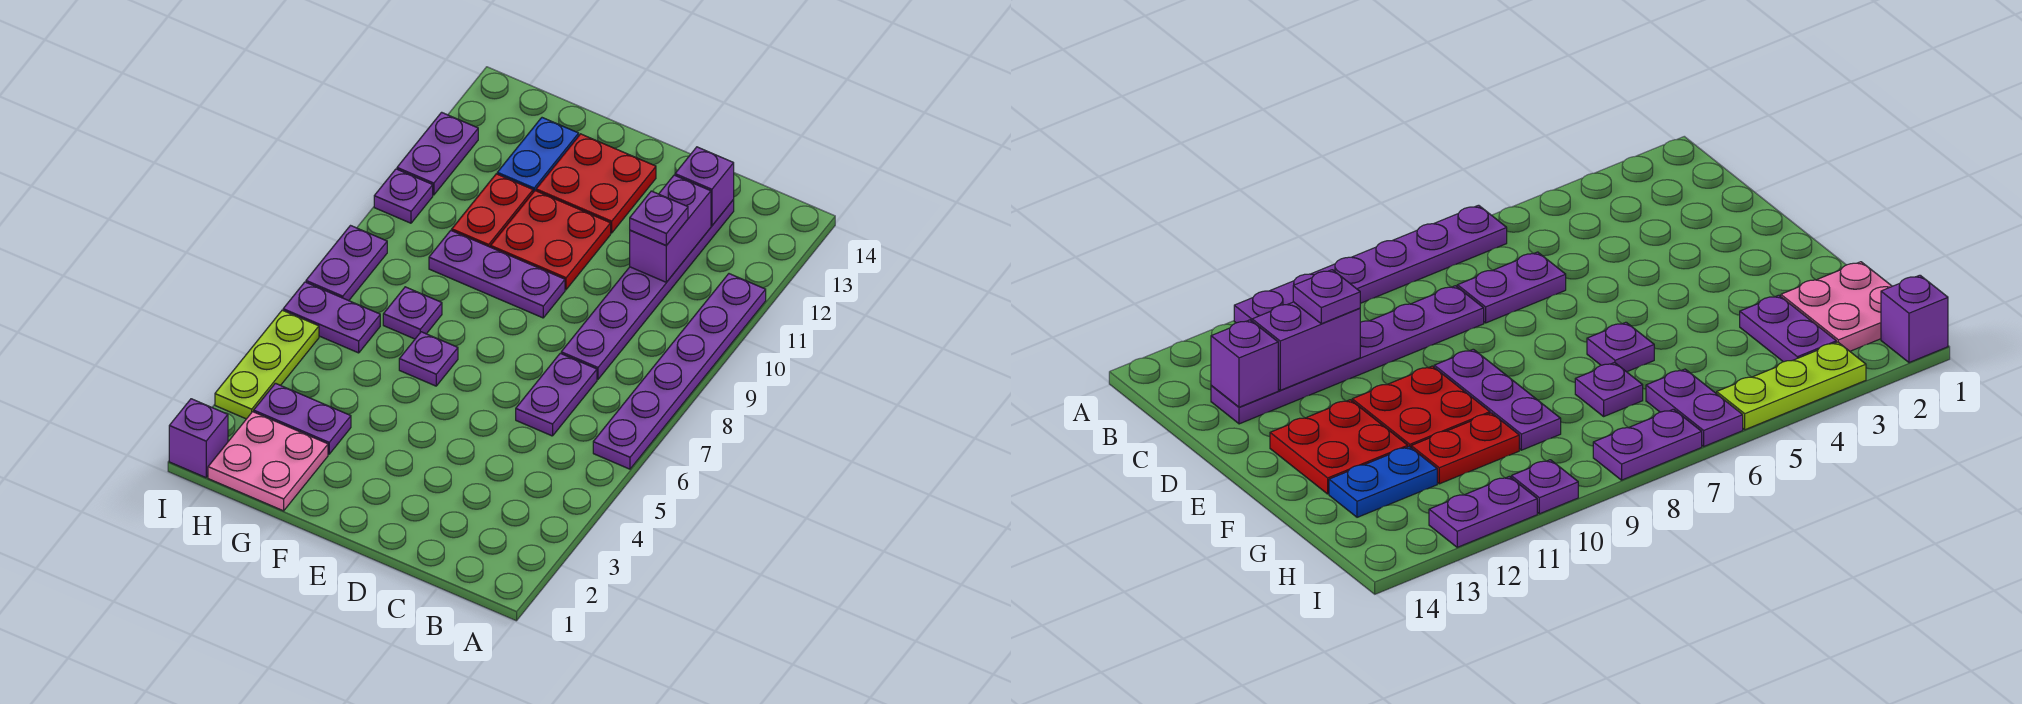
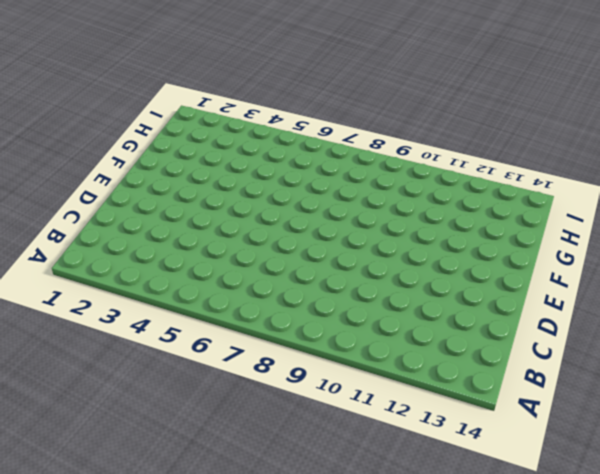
none -> purple 1x6 plate [593,274,766,469]
none -> purple 1x2 plate [516,353,597,436]
none -> purple 1x6 plate [561,200,734,379]

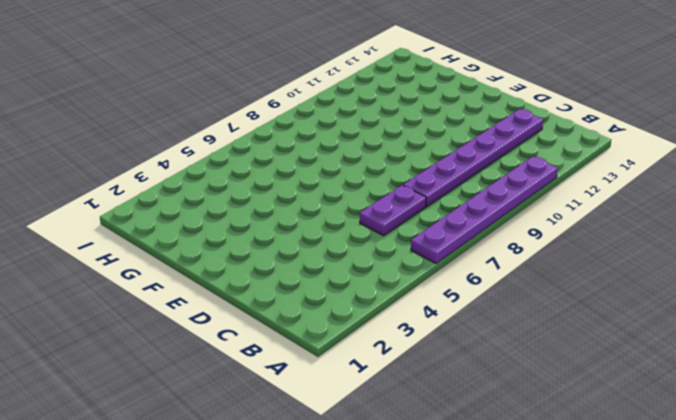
none -> purple 1x3 plate [429,230,565,318]
none -> red 2x2 plate [491,191,611,290]
none -> red 2x2 plate [536,134,656,233]

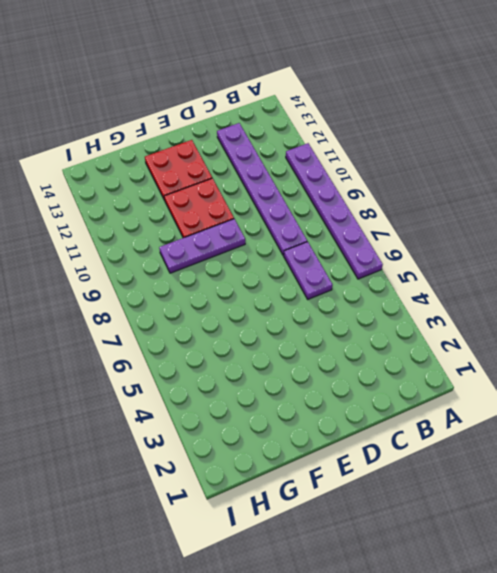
none -> purple 1x1 plate [399,332,458,386]
none -> pink 2x2 plate [208,412,328,511]
none -> purple 1x2 plate [254,383,351,454]

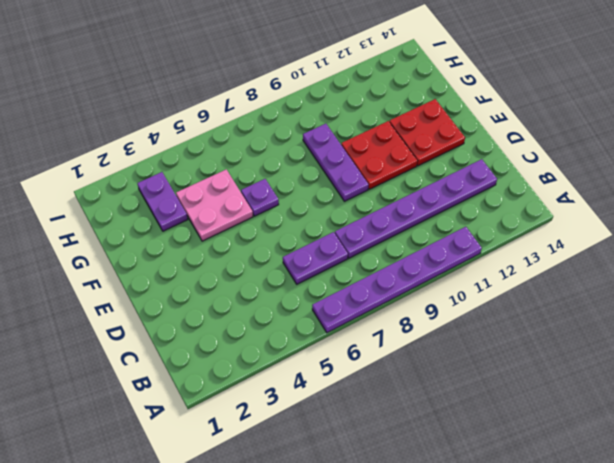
pink 2x2 plate [176,169,253,241] -> pink 2x2 plate moved to [208,412,328,511]
none -> purple 1x1 plate [383,287,442,339]
none -> red 1x2 plate [452,174,533,247]
none -> blue 1x2 plate [497,118,579,192]

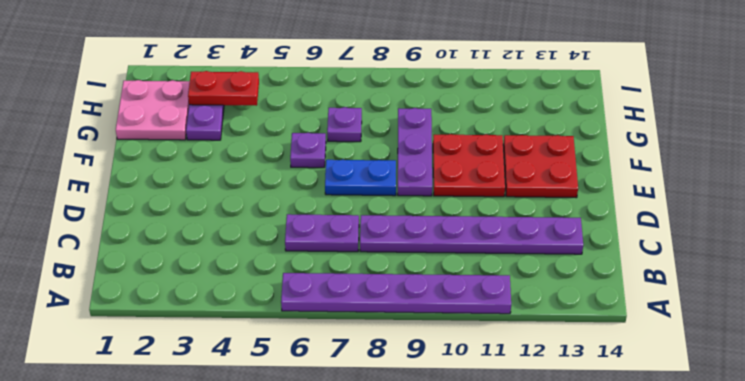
blue 1x2 plate [325,160,396,196] -> blue 1x2 plate moved to [497,118,579,192]
red 1x2 plate [188,71,259,106] -> red 1x2 plate moved to [452,174,533,247]
none -> purple 1x2 plate [283,282,380,353]
none -> purple 1x1 brick [169,399,228,478]
none -> lime 1x3 plate [215,310,319,419]

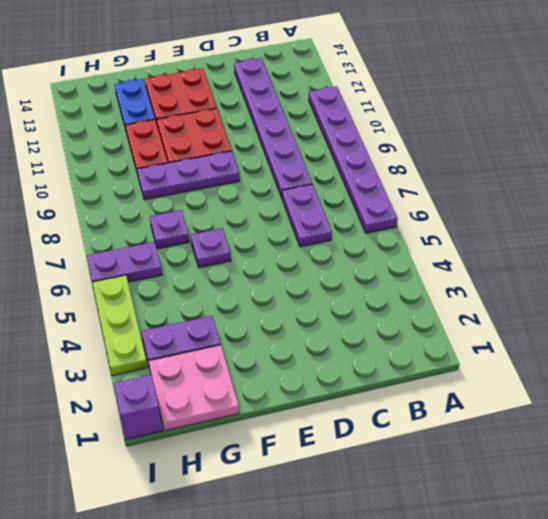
none -> purple 1x2 plate [306,226,387,301]
none -> purple 1x1 plate [374,169,433,223]
none -> purple 1x2 plate [397,112,478,195]

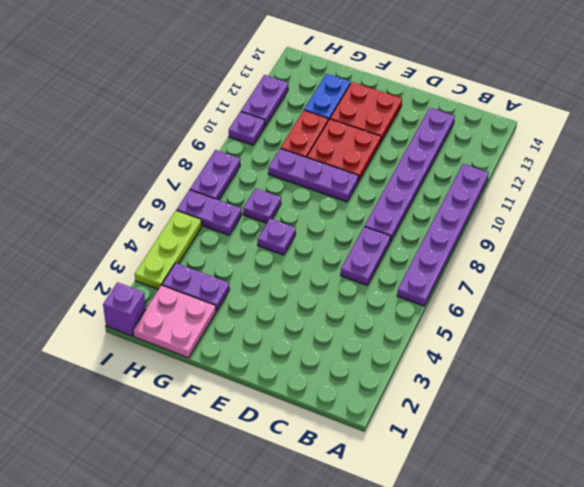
none -> purple 1x2 brick [630,175,711,282]
none -> purple 1x1 brick [675,147,734,226]
none -> purple 1x1 plate [630,191,688,245]

